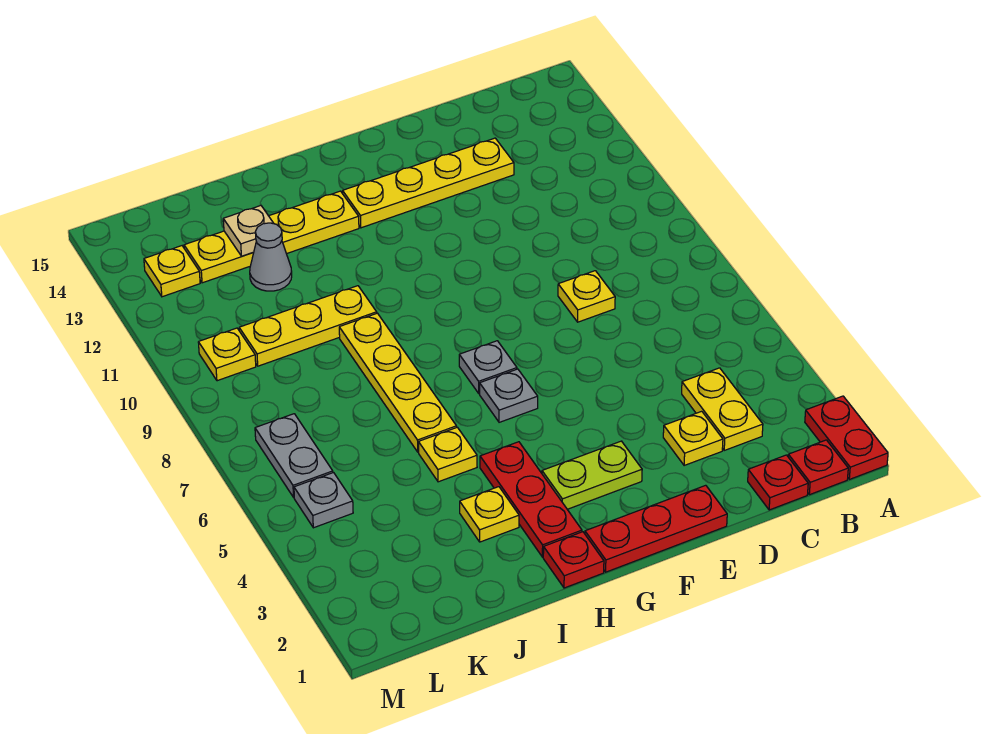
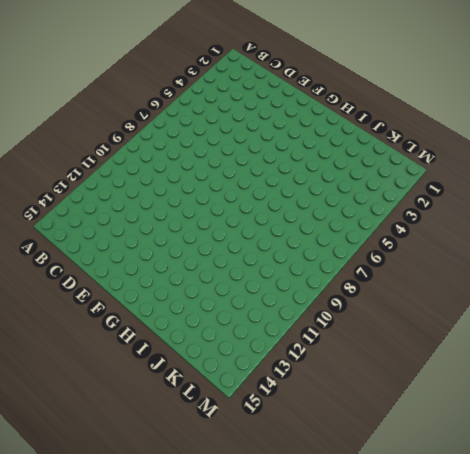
none -> red 1x2 plate [805,396,888,479]
none -> red 1x1 plate [788,440,848,495]
none -> red 1x1 plate [748,455,808,510]

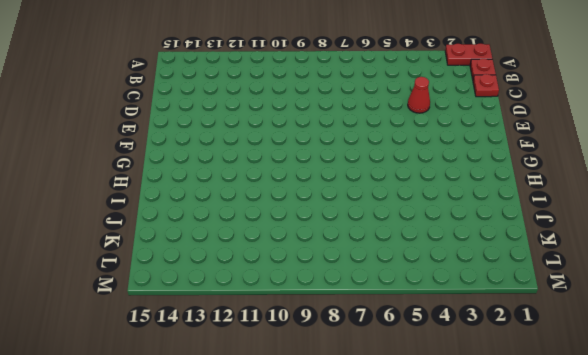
red 1x1 cone [408,77,430,113] -> none
none -> yellow 1x2 plate [682,368,763,450]
none -> yellow 1x1 plate [663,411,723,466]
none -> yellow 1x1 plate [558,271,615,322]

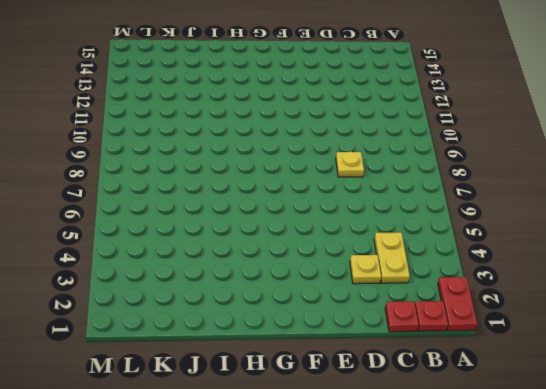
none -> yellow 1x4 plate [343,138,514,228]
none -> red 1x3 plate [585,485,727,572]
none -> lime 1x2 plate [542,441,642,509]

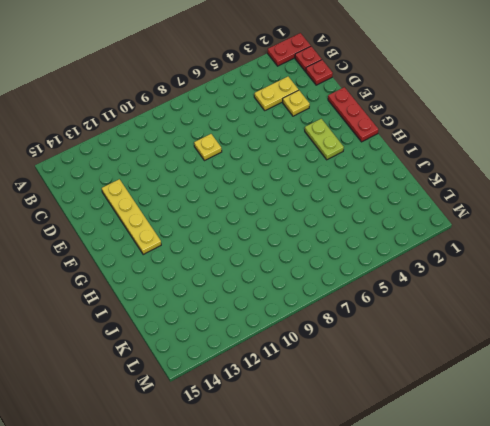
none -> grey 1x1 plate [480,369,538,422]
none -> grey 1x1 plate [459,341,517,393]
none -> red 1x1 plate [543,532,604,588]

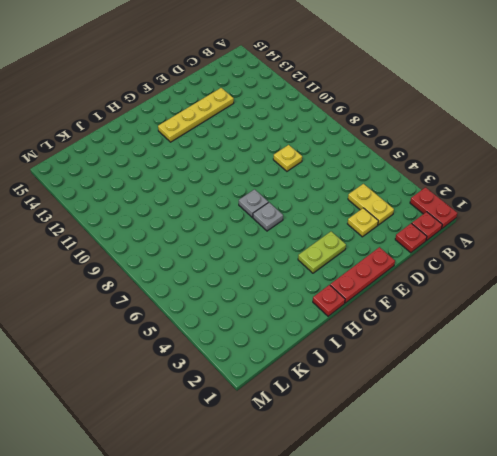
none -> red 1x3 plate [480,442,582,557]
none -> yellow 1x4 plate [184,191,359,283]
none -> yellow 1x1 plate [460,487,519,542]

